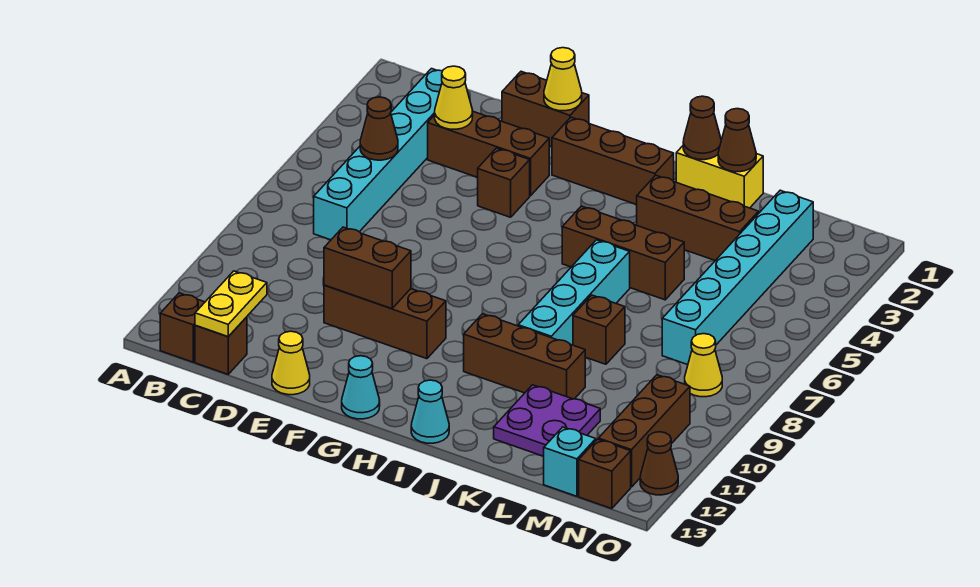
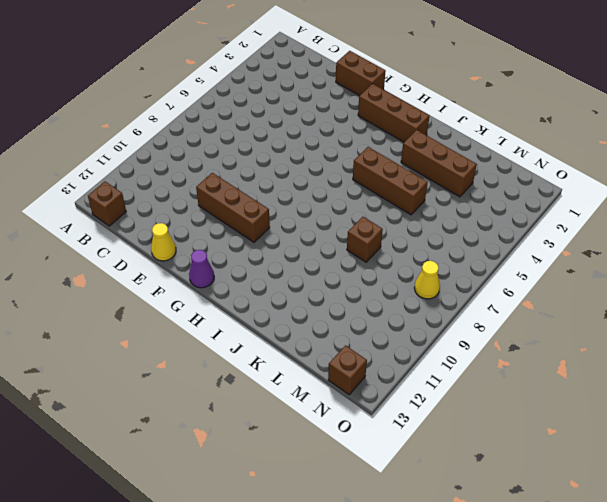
purple 1x1 cone [189,250,214,288] -> cyan 1x1 cone [342,356,380,419]
none -> cyan 1x6 brick [314,69,442,240]
none -> brown 1x1 brick [195,317,247,374]
none -> brown 1x3 brick [428,112,549,196]
none -> brown 1x1 brick [478,148,530,217]

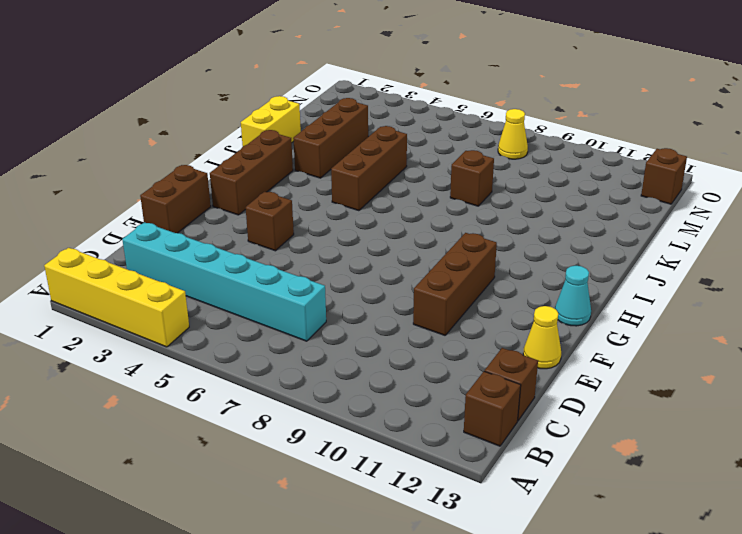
yellow 1x4 brick [44,248,189,347] -> none
none -> brown 1x3 brick [428,112,549,196]
none -> brown 1x3 brick [464,314,586,399]
none -> cyan 1x1 cone [411,380,449,443]
none -> cyan 1x4 brick [518,240,630,345]

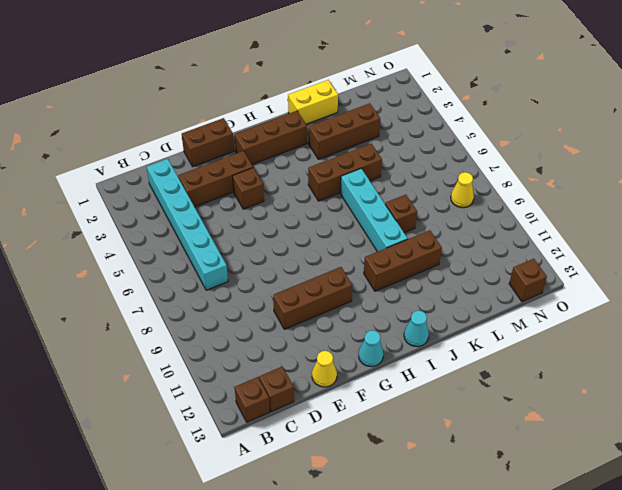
none -> purple 2x2 plate [494,385,600,456]
none -> cyan 1x6 brick [662,190,813,365]
none -> cyan 1x1 brick [544,427,596,496]
none -> brown 1x3 brick [598,375,690,487]

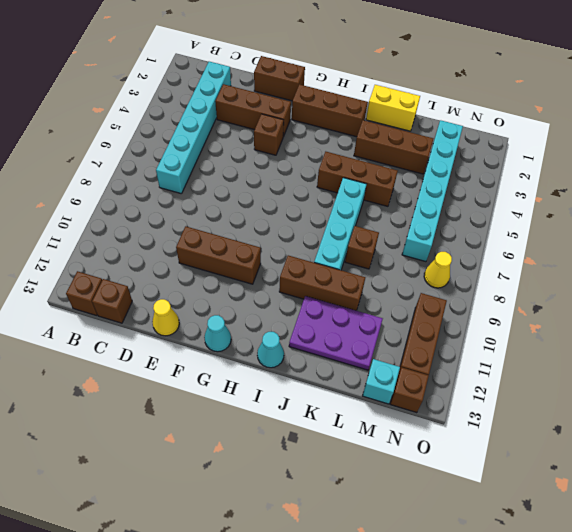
purple 2x3 plate [289,296,383,370] -> purple 2x2 plate [494,385,600,456]
none -> brown 1x1 cone [640,432,678,495]
none -> brown 1x1 cone [360,97,398,160]
none -> yellow 1x2 plate [195,271,267,337]
none -> yellow 1x1 cone [435,66,473,129]

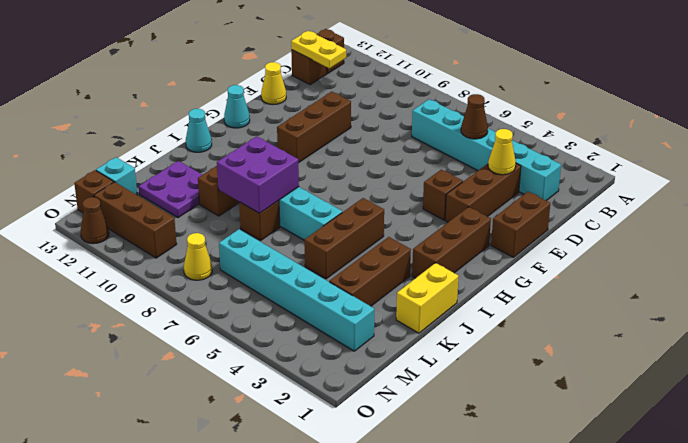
purple 2x2 brick [217,136,299,213] -> none
none -> brown 1x2 brick [324,227,411,309]
none -> yellow 1x1 cone [544,48,582,111]
none -> brown 1x1 cone [683,96,721,160]
none -> brown 1x1 cone [718,109,756,172]

